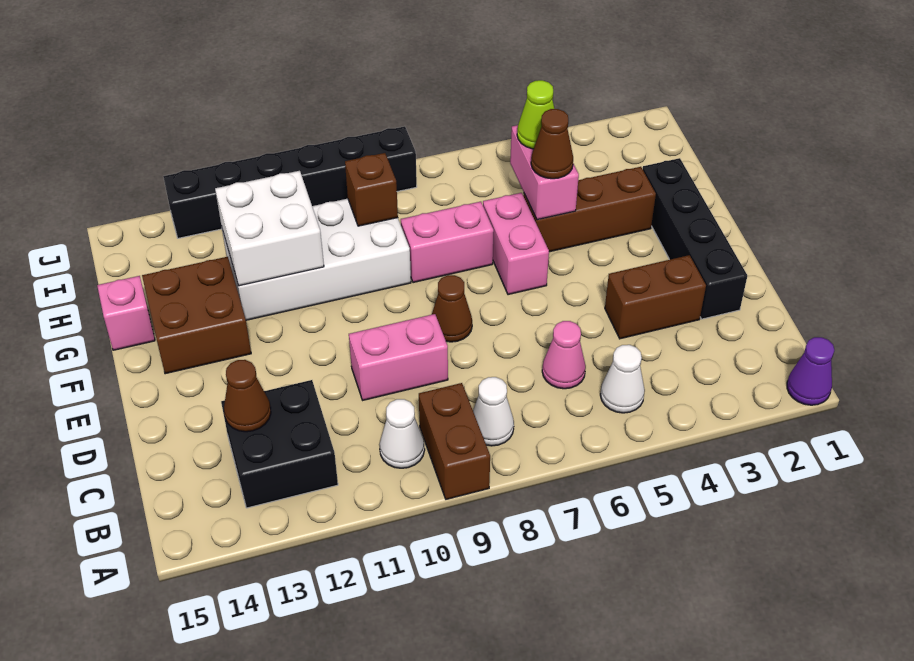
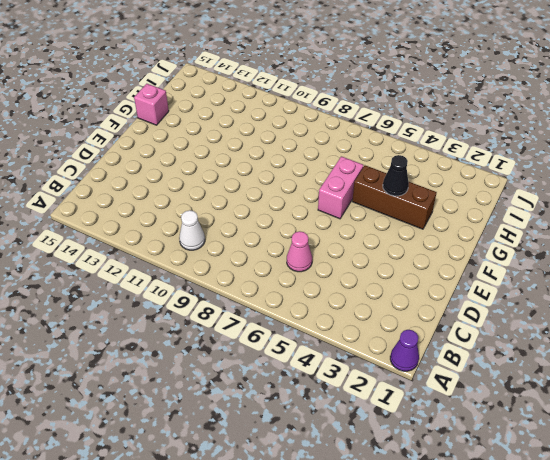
black 1x1 cone [383,155,409,196] -> none
none -> brown 1x2 brick [419,383,490,499]
none -> white 1x1 cone [600,345,645,413]
none -> white 1x1 cone [473,377,514,446]

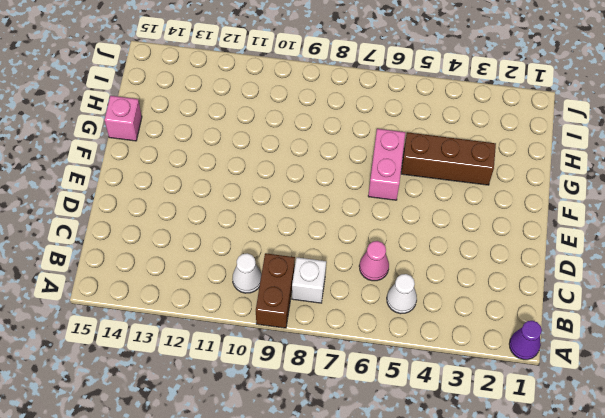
white 1x1 brick [292,257,326,303] -> white 1x1 cone [473,377,514,446]
none -> black 2x2 brick [221,380,338,508]
none -> black 1x4 brick [643,158,747,319]
none -> brown 1x2 brick [605,255,706,339]

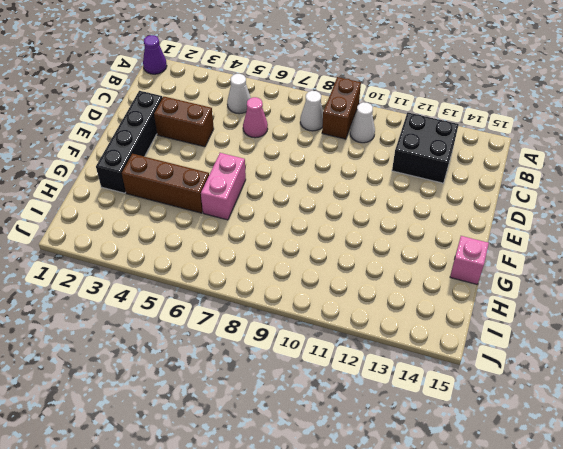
none -> pink 1x2 brick [349,314,448,400]
none -> brown 1x1 cone [432,275,472,342]
none -> brown 2x2 brick [142,257,251,374]

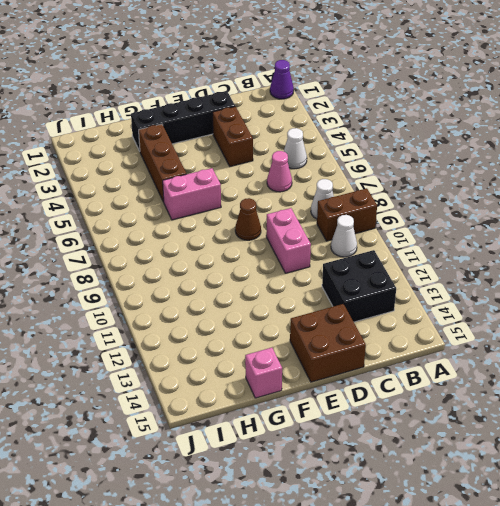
brown 2x2 brick [290,304,366,382] -> brown 2x2 brick moved to [142,257,251,374]
none -> pink 1x2 brick [401,202,494,283]
none -> white 2x4 brick [222,199,411,320]
none -> black 1x6 brick [163,126,417,238]

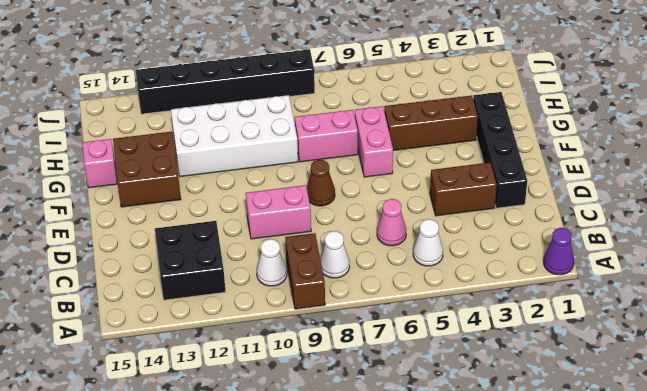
none -> brown 1x1 cone [224,360,271,432]
none -> pink 1x2 brick [510,125,579,220]
none -> white 2x2 brick [215,171,324,286]

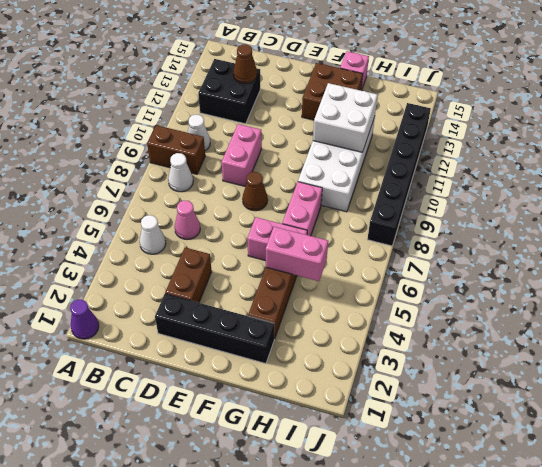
none -> brown 1x1 brick [345,153,398,226]
none -> brown 1x1 cone [531,109,573,179]
none -> lime 1x1 cone [517,80,554,149]

